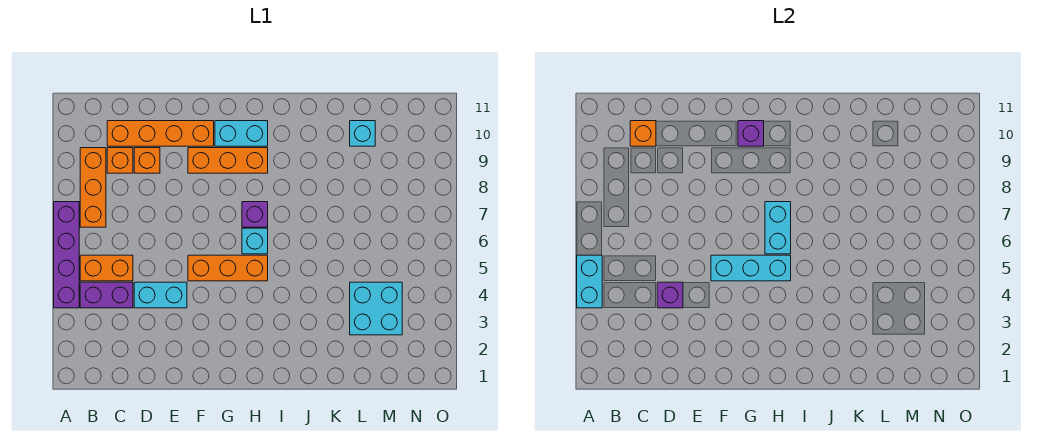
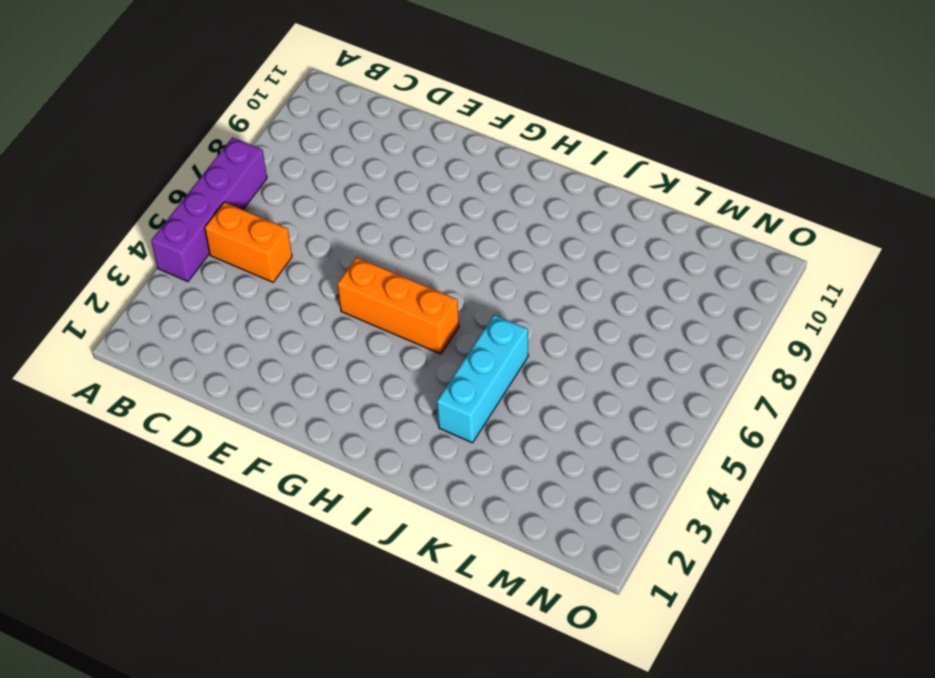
cyan 1x3 brick [437,315,528,443] -> cyan 1x3 brick turned to [711,255,791,281]
none -> purple 1x2 brick [80,282,133,308]
none -> orange 1x3 brick [80,148,106,227]
none -> orange 1x1 brick [107,148,133,173]

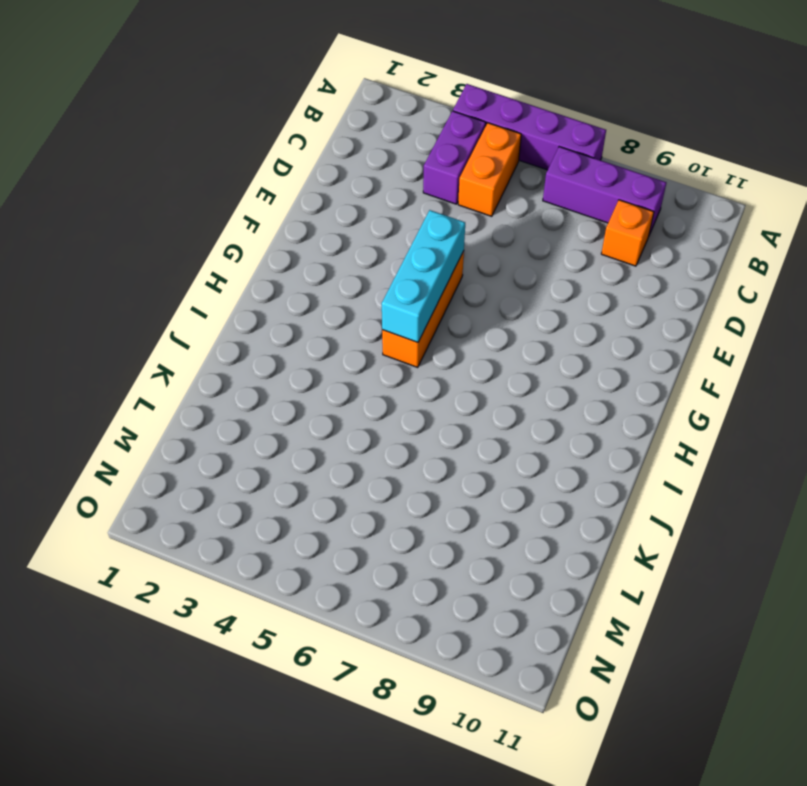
purple 1x3 brick [543,147,666,235] -> orange 1x3 brick [80,148,106,227]
none -> orange 1x4 brick [107,121,214,146]
none -> cyan 1x2 brick [134,282,187,308]
none -> orange 1x1 brick [134,148,160,173]

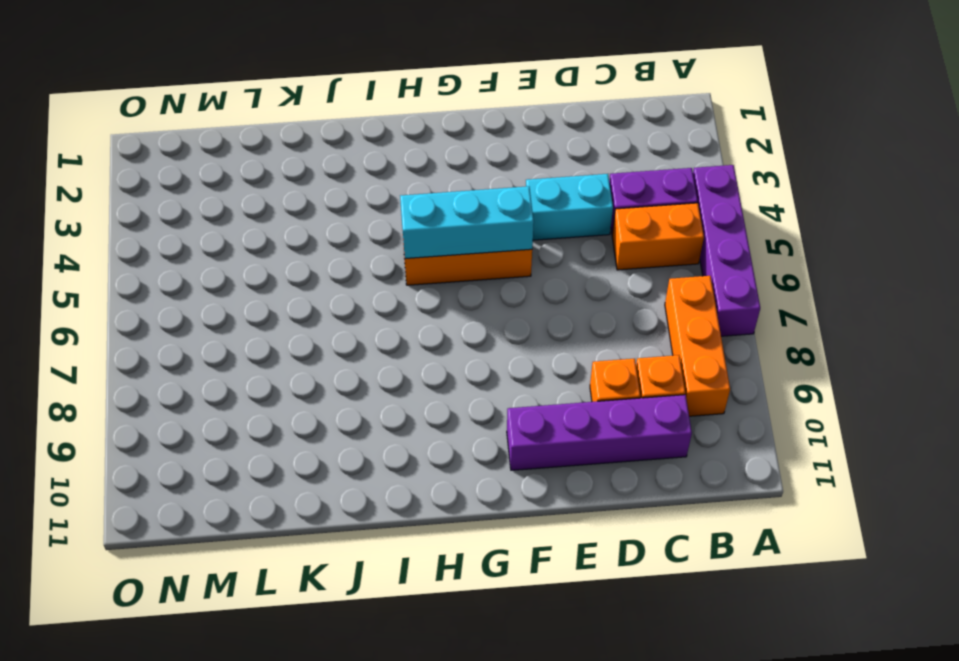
purple 1x4 brick [507,395,692,470] -> orange 1x4 brick [107,121,214,146]
none -> orange 1x3 brick [188,148,268,173]
none -> cyan 1x2 brick [215,121,268,146]
none -> cyan 1x1 brick [242,228,268,254]

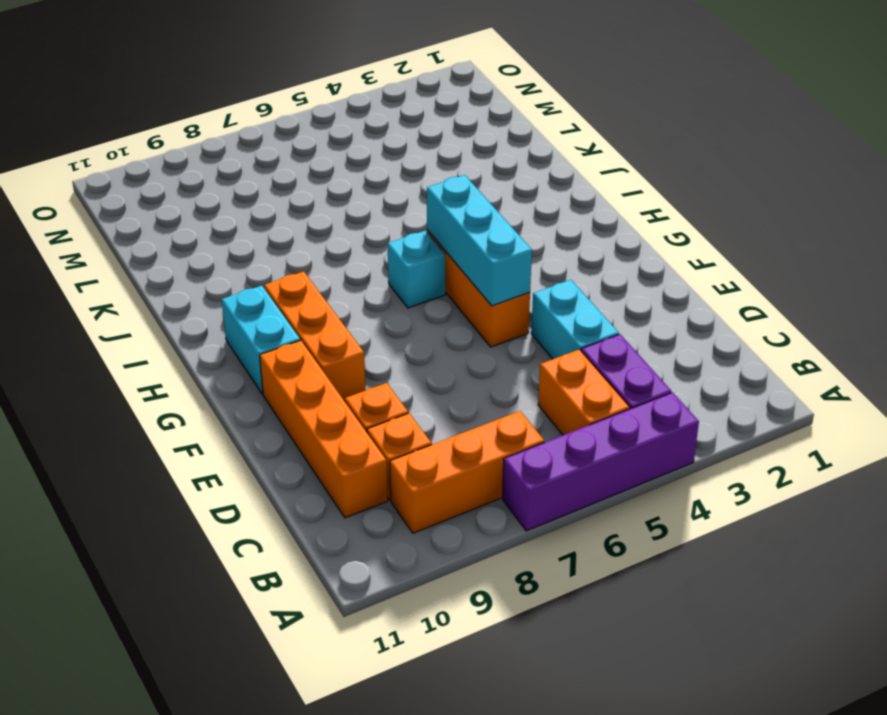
none -> purple 1x1 brick [242,202,268,227]
none -> cyan 2x2 brick [350,282,402,335]
none -> cyan 1x1 brick [350,121,375,146]

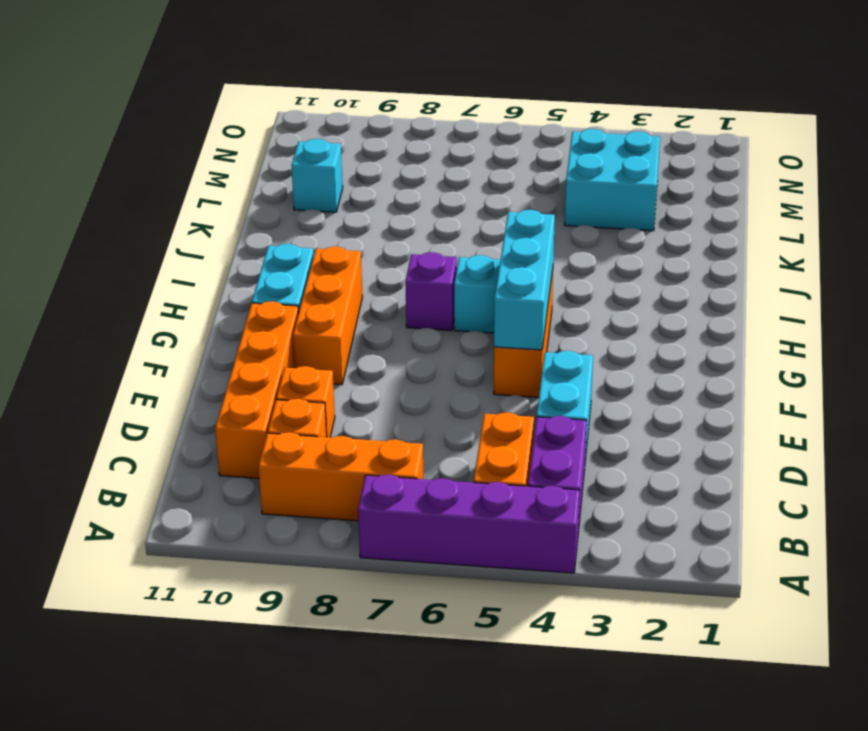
none -> cyan 1x2 brick [577,255,602,308]
none -> orange 1x1 brick [630,121,656,146]
none -> purple 1x1 brick [657,282,683,308]

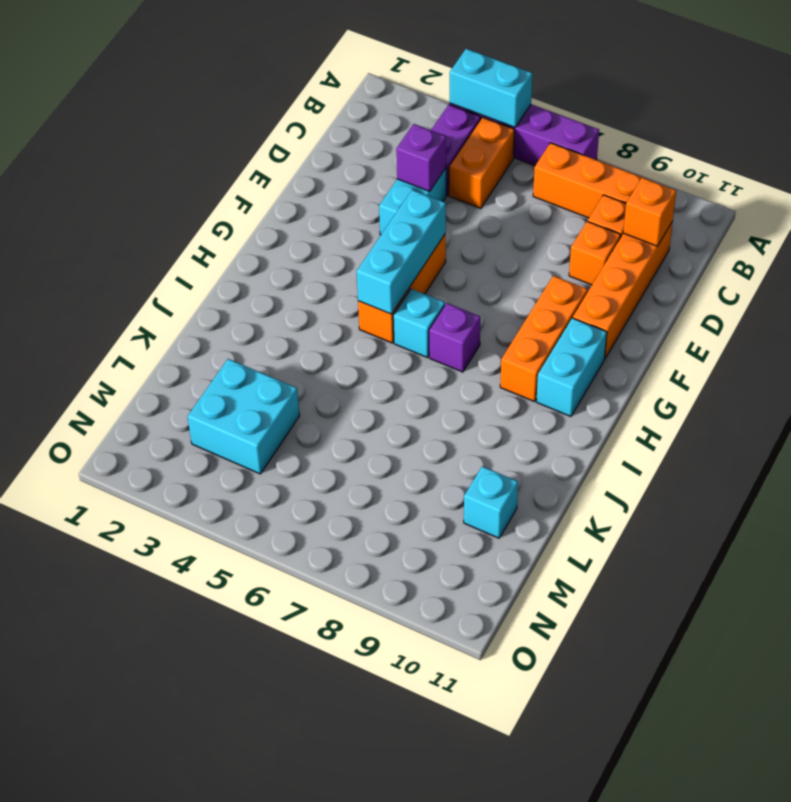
none -> purple 1x1 brick [738,121,764,146]
none -> cyan 1x2 brick [765,202,791,254]

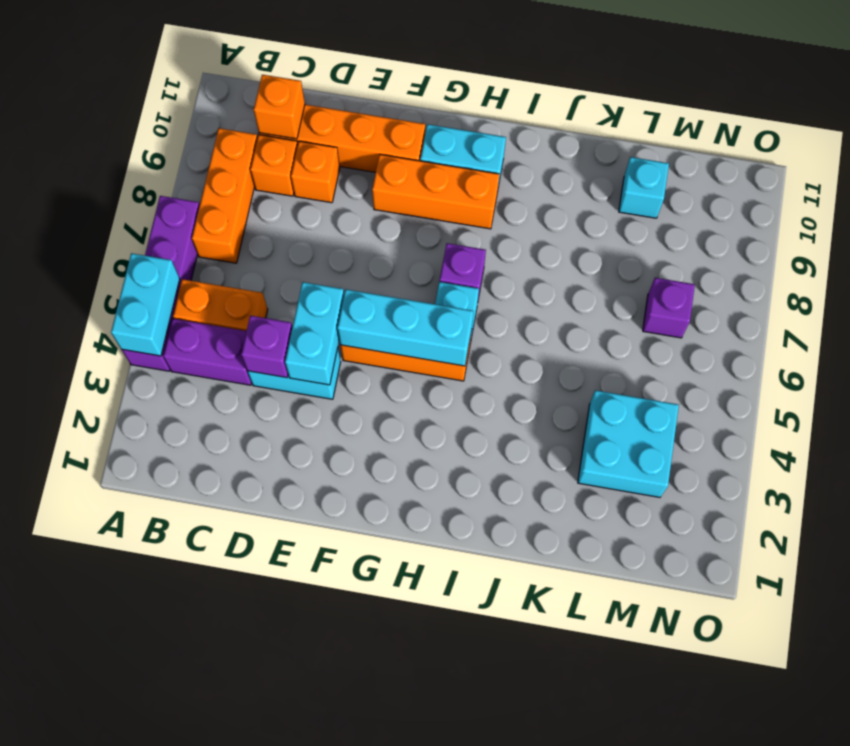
cyan 1x2 brick [285,282,344,385] -> cyan 1x2 brick moved to [765,202,791,254]
purple 1x1 brick [643,278,695,338] -> purple 1x1 brick moved to [738,121,764,146]

